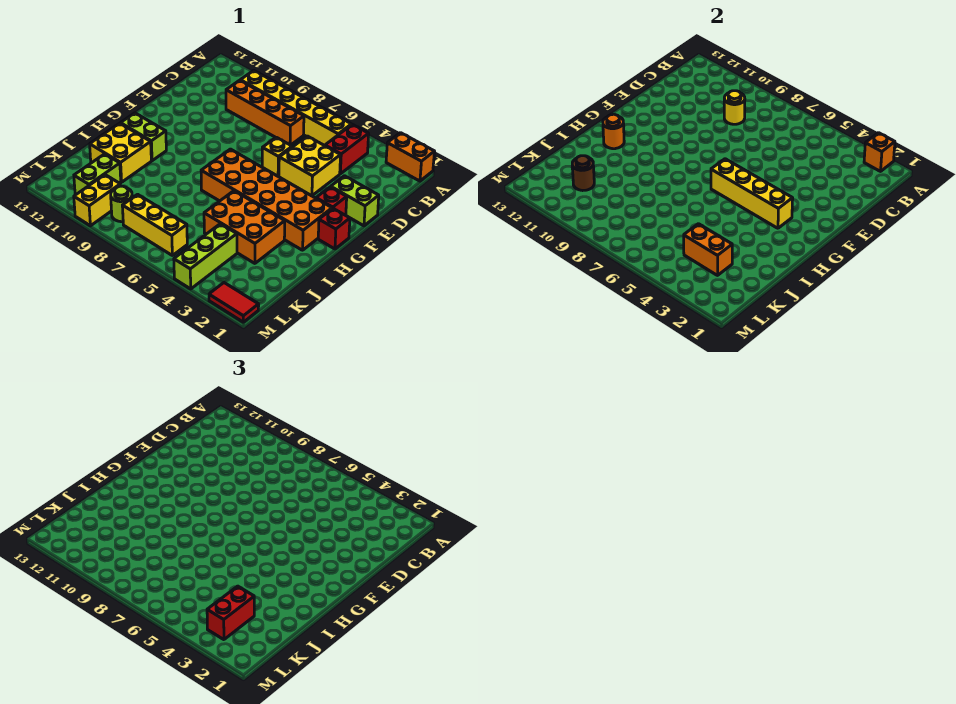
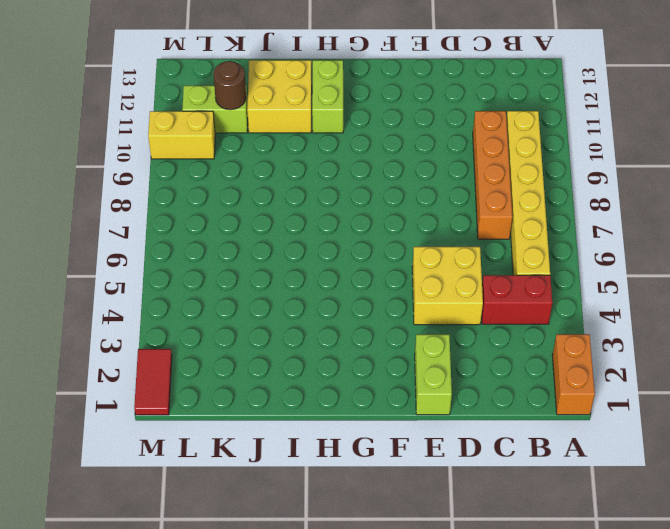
none -> yellow 1x1 brick [262,137,292,176]
none -> red 1x1 brick [316,187,347,215]
none -> red 1x1 brick [318,209,350,249]

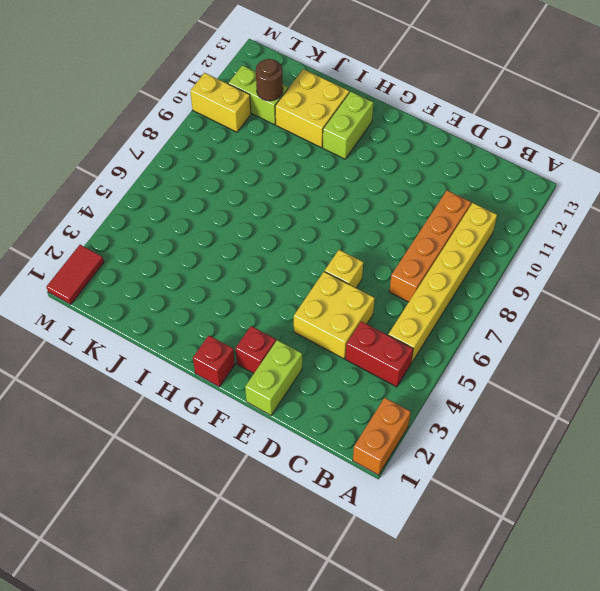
none -> orange 2x6 brick [201,149,332,250]
none -> orange 2x3 brick [204,191,285,263]
none -> lime 1x3 brick [174,224,237,289]

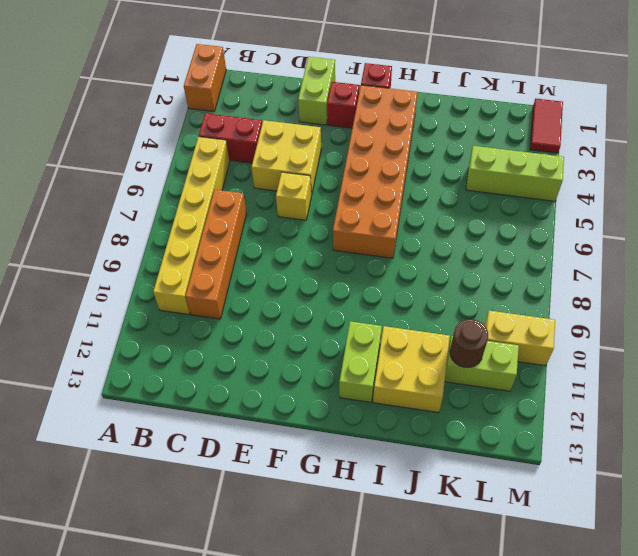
none -> orange 2x3 brick [204,191,285,263]
none -> yellow 1x3 brick [122,194,187,255]
none -> lime 1x1 round brick [111,186,132,222]

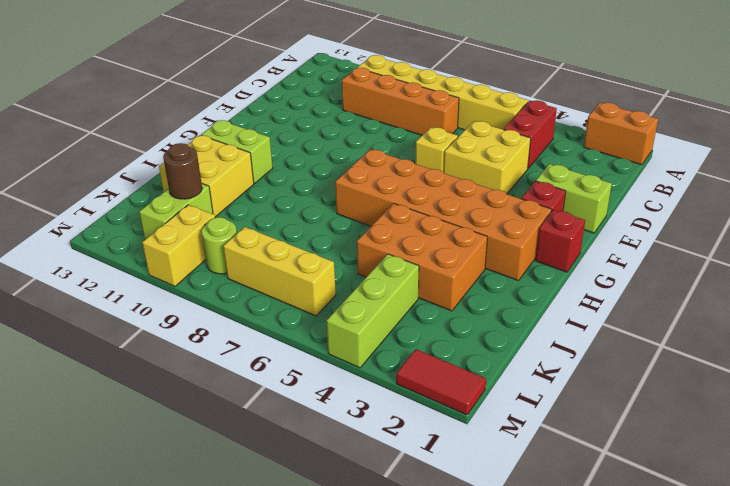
none -> orange 1x1 brick [864,133,895,171]
none -> yellow 1x1 round brick [724,91,745,124]
none -> yellow 1x4 brick [711,159,793,228]

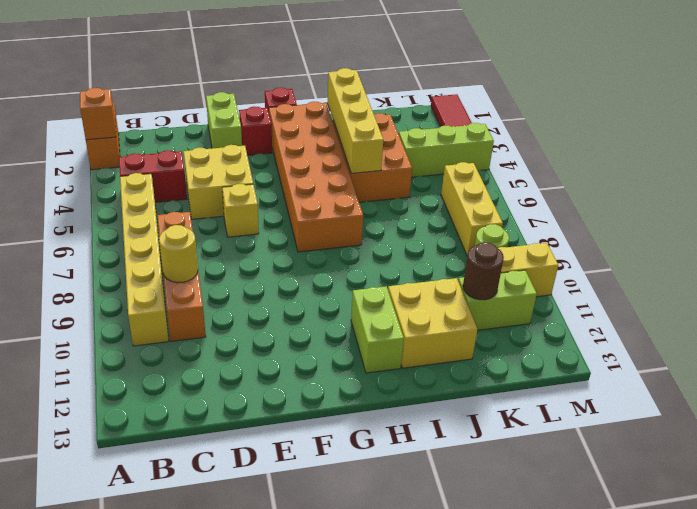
yellow 1x4 brick [328,68,383,173] -> yellow 1x4 brick moved to [711,159,793,228]
none -> orange 1x1 round brick [603,114,624,149]
none -> orange 1x2 brick [684,224,732,275]
none -> red 1x2 brick [207,586,254,640]

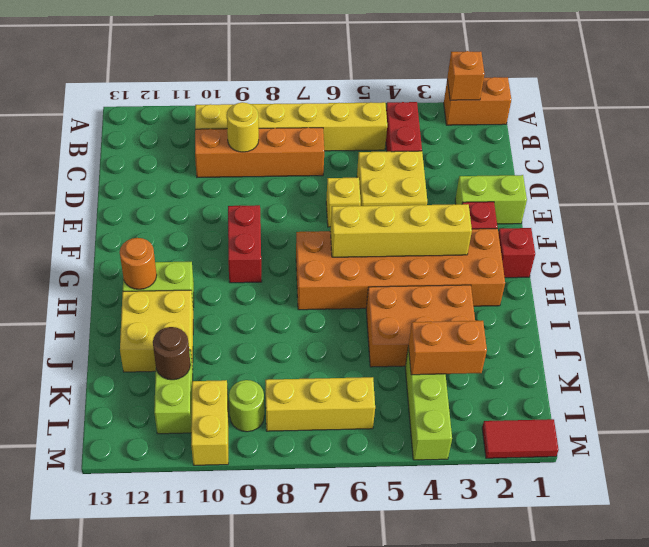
red 1x2 brick [228,205,262,283] -> red 1x2 brick moved to [207,586,254,640]

